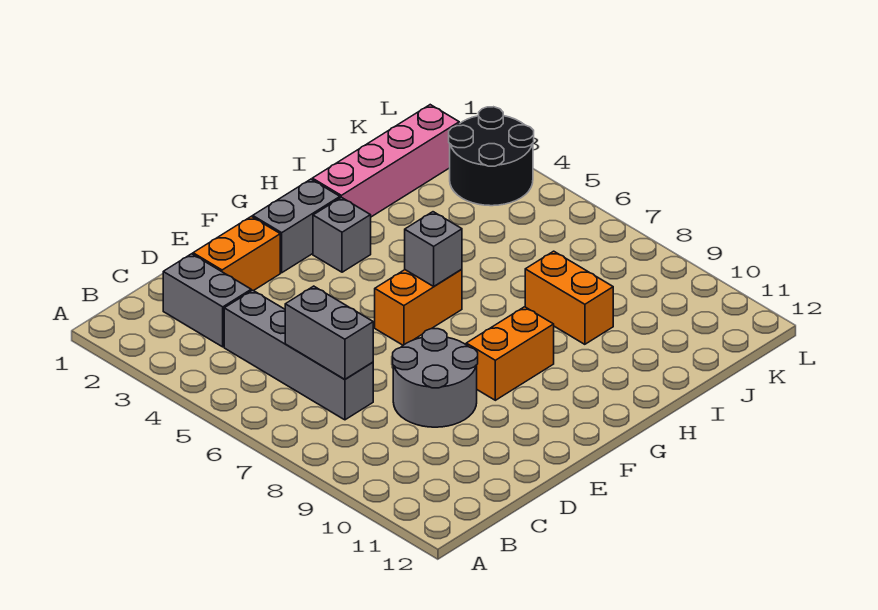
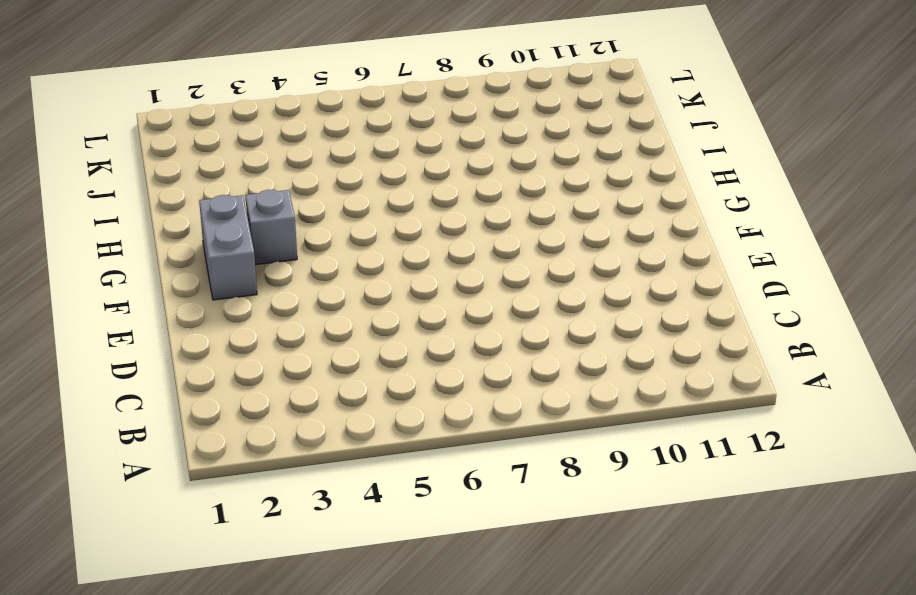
none -> grey 1x2 brick [163,254,251,347]
none -> grey 1x4 brick [224,290,373,420]
none -> orange 1x2 brick [193,216,280,291]

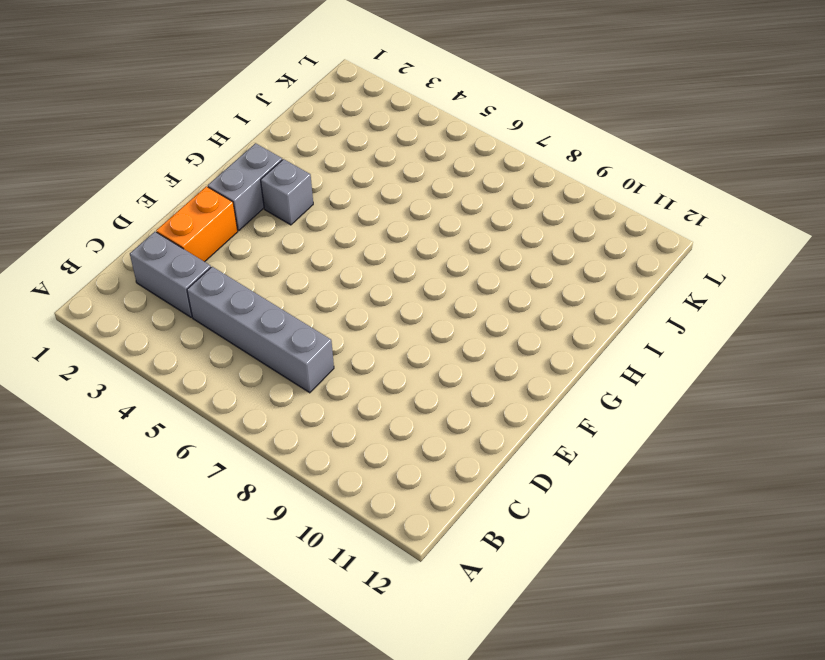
none -> grey 2x2 round brick [393,329,478,427]
none -> orange 1x2 brick [375,269,462,345]
none -> orange 1x2 brick [466,307,554,400]

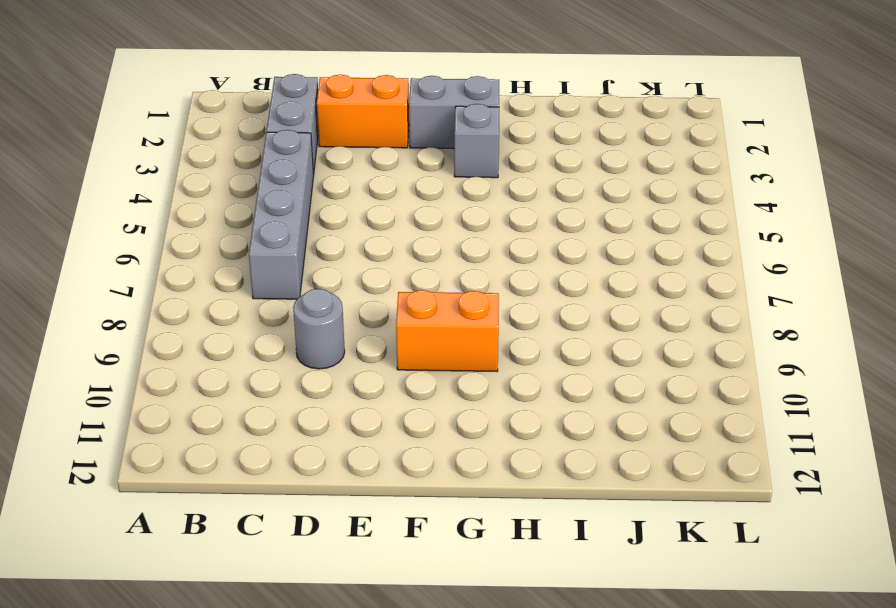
grey 1x1 round brick [293,289,345,369] -> grey 2x2 round brick [393,329,478,427]
none -> orange 1x2 brick [375,269,462,345]
none -> pink 1x4 brick [312,105,459,217]
none -> orange 1x2 brick [525,251,613,344]

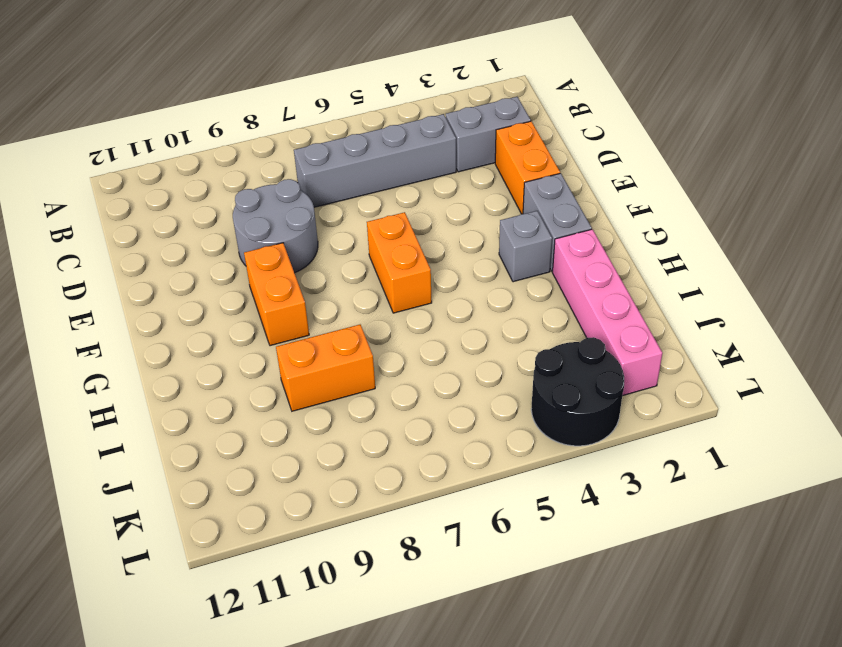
none -> grey 1x2 brick [285,286,373,379]
none -> grey 1x1 brick [405,212,462,286]

